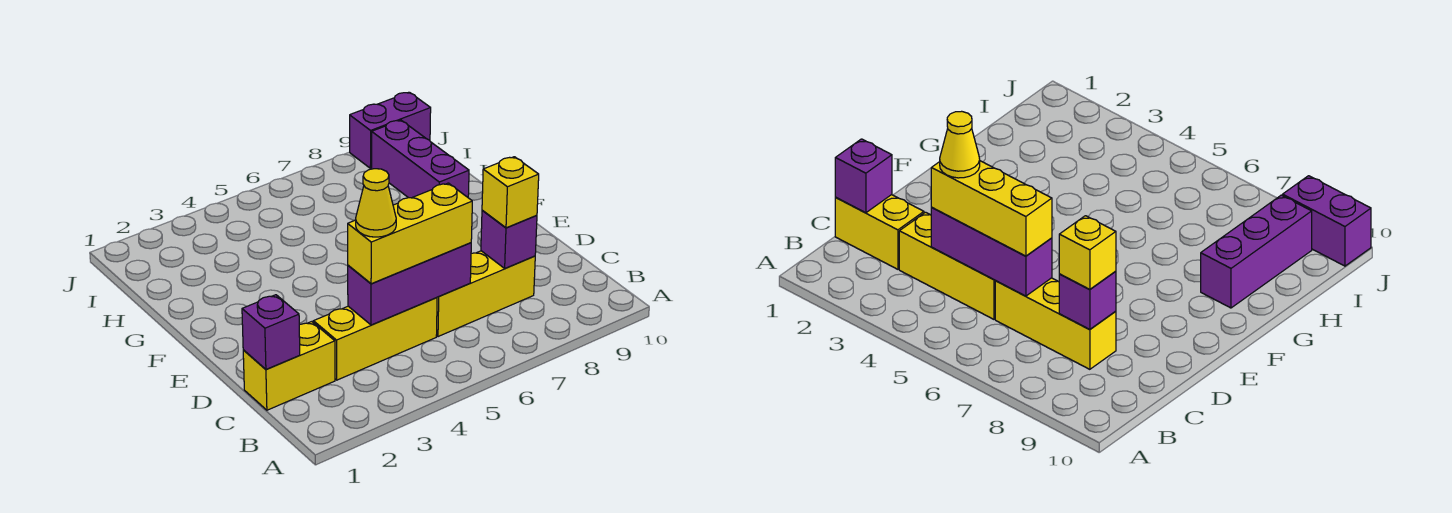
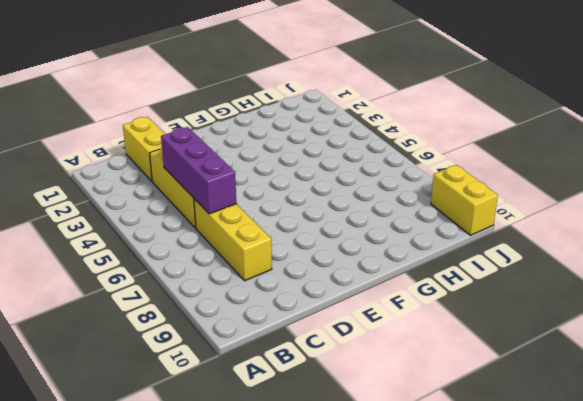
yellow 1x2 brick [431,165,498,235] -> purple 1x2 brick [350,92,431,169]
none -> purple 1x3 brick [372,120,469,198]
none -> purple 1x1 brick [242,295,300,369]

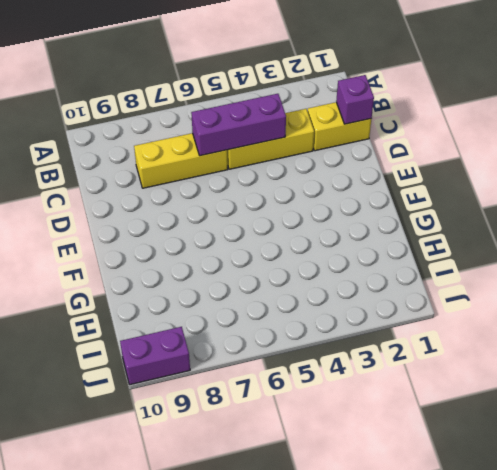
none -> purple 1x3 brick [372,120,469,198]
none -> purple 1x1 brick [481,211,537,268]

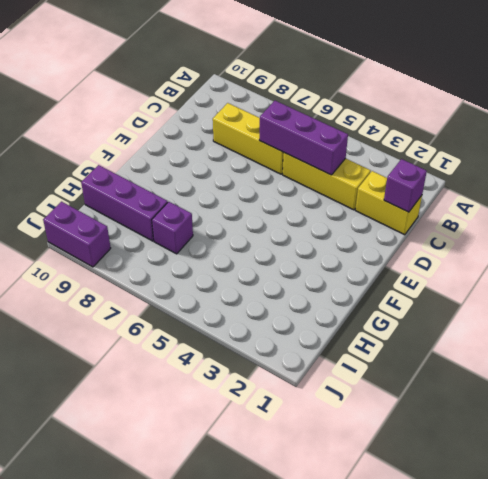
purple 1x1 brick [152,202,193,254] -> purple 1x1 brick moved to [481,211,537,268]
purple 1x3 brick [81,165,168,241] -> purple 1x3 brick turned to [372,120,469,198]
none -> yellow 1x3 brick [348,183,472,284]
none -> yellow 1x1 brick [482,157,539,228]

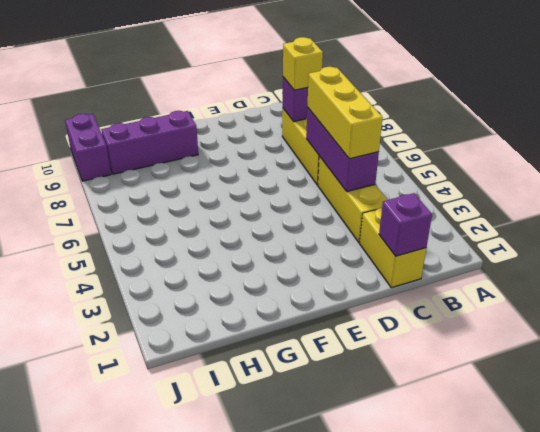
none -> yellow 1x1 cone [356,169,396,237]

